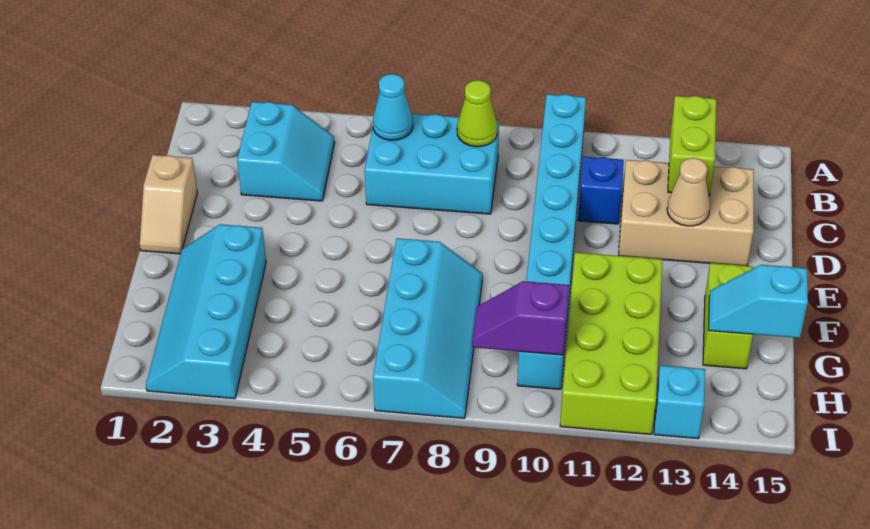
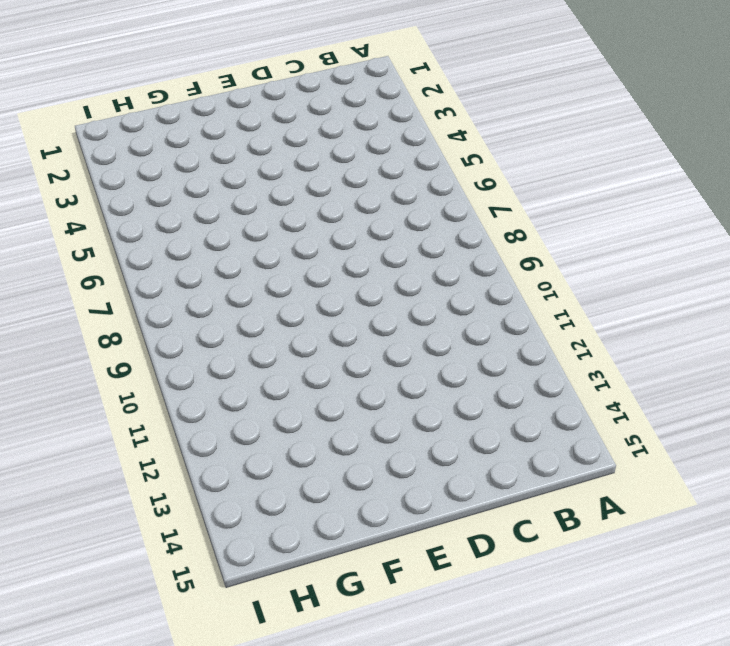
none -> cyan 1x8 brick [517,94,586,389]
none -> cyan 2x2 slope [237,102,335,201]
none -> cyan 2x3 brick [365,114,499,214]

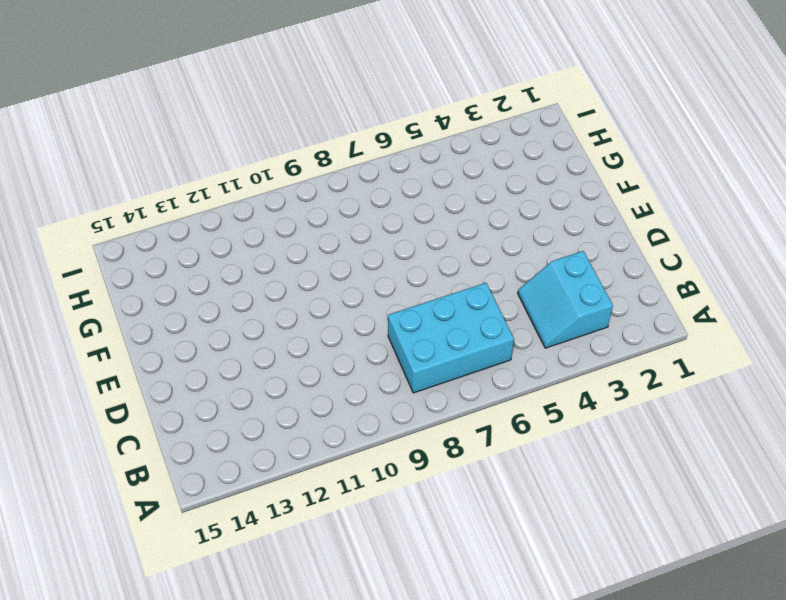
none -> cyan 1x8 brick [517,94,586,389]
none -> blue 1x1 brick [578,157,624,224]
none -> tan 2x3 brick [619,160,754,266]

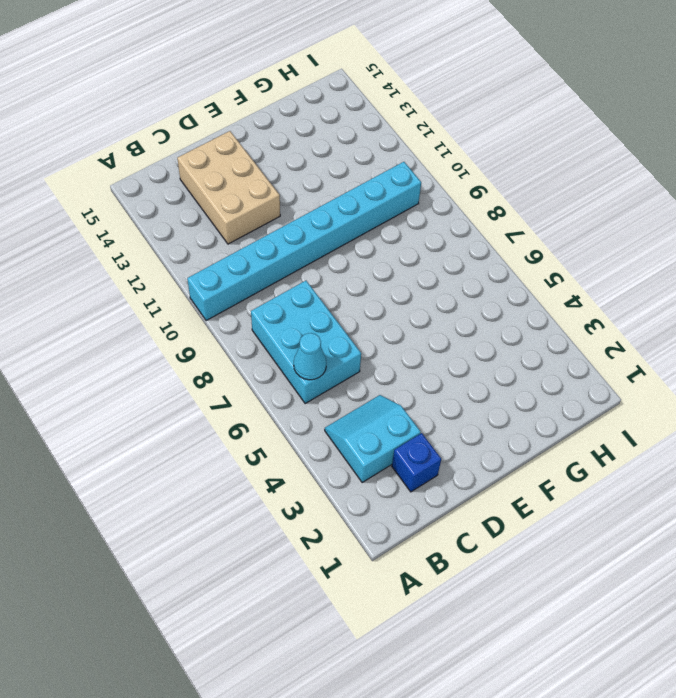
blue 1x1 brick [392,433,441,492] -> blue 1x1 brick moved to [578,157,624,224]
none -> tan 1x2 slope [140,155,197,254]
none -> cyan 2x4 slope [146,224,266,399]
none -> cyan 2x4 slope [373,238,483,418]

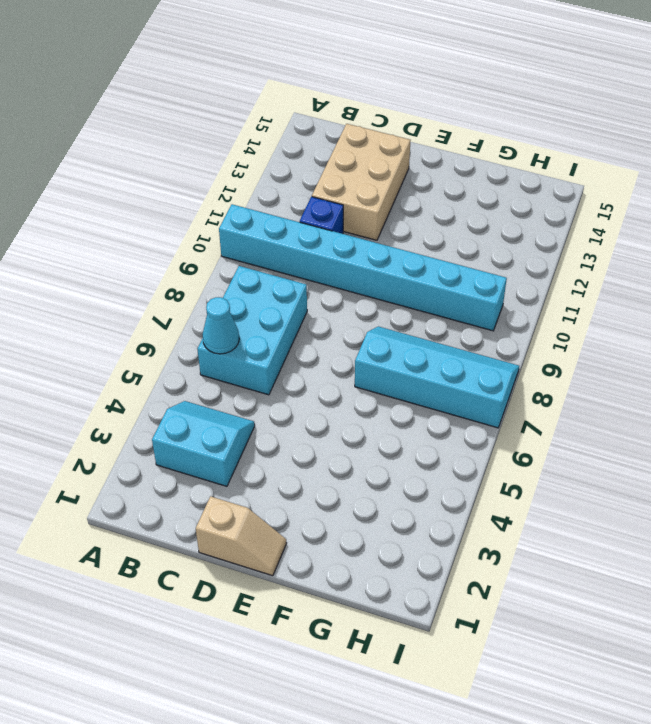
none -> cyan 2x4 slope [146,224,266,399]
none -> lime 2x4 brick [560,252,663,434]
none -> lime 1x2 brick [703,263,753,369]

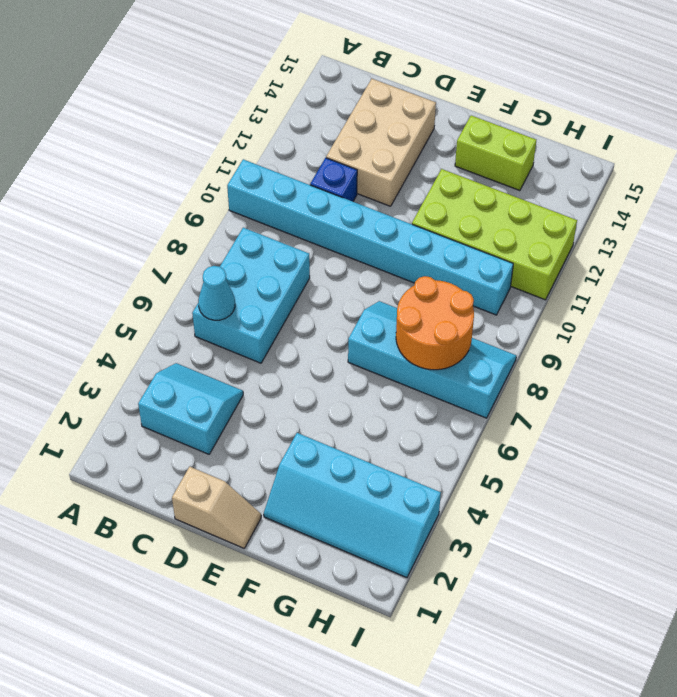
orange 2x2 round brick [396,276,474,370] -> none
none -> cyan 1x1 brick [654,365,705,439]
none -> lime 1x1 cone [457,80,497,147]
none -> lime 1x2 brick [668,96,716,195]

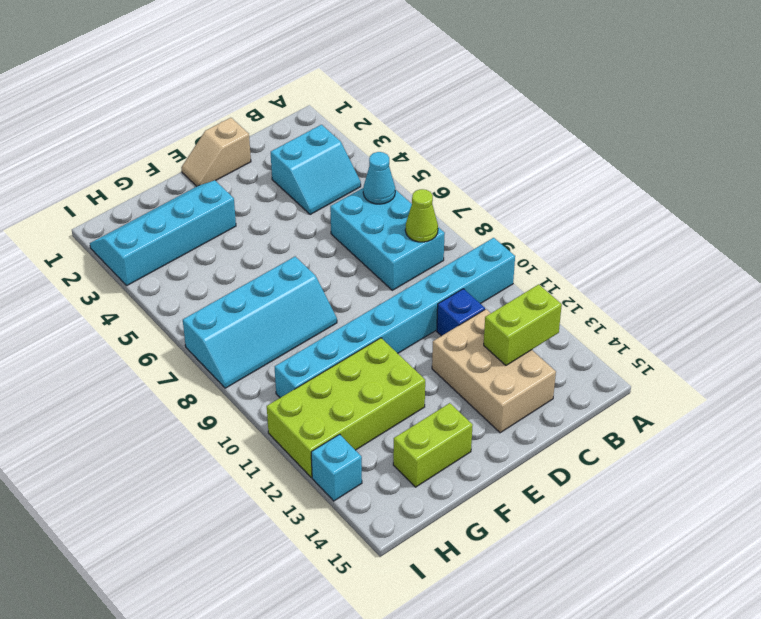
none -> tan 1x1 cone [667,158,710,226]
none -> cyan 1x2 slope [708,265,808,338]
none -> purple 1x2 slope [472,281,569,355]

